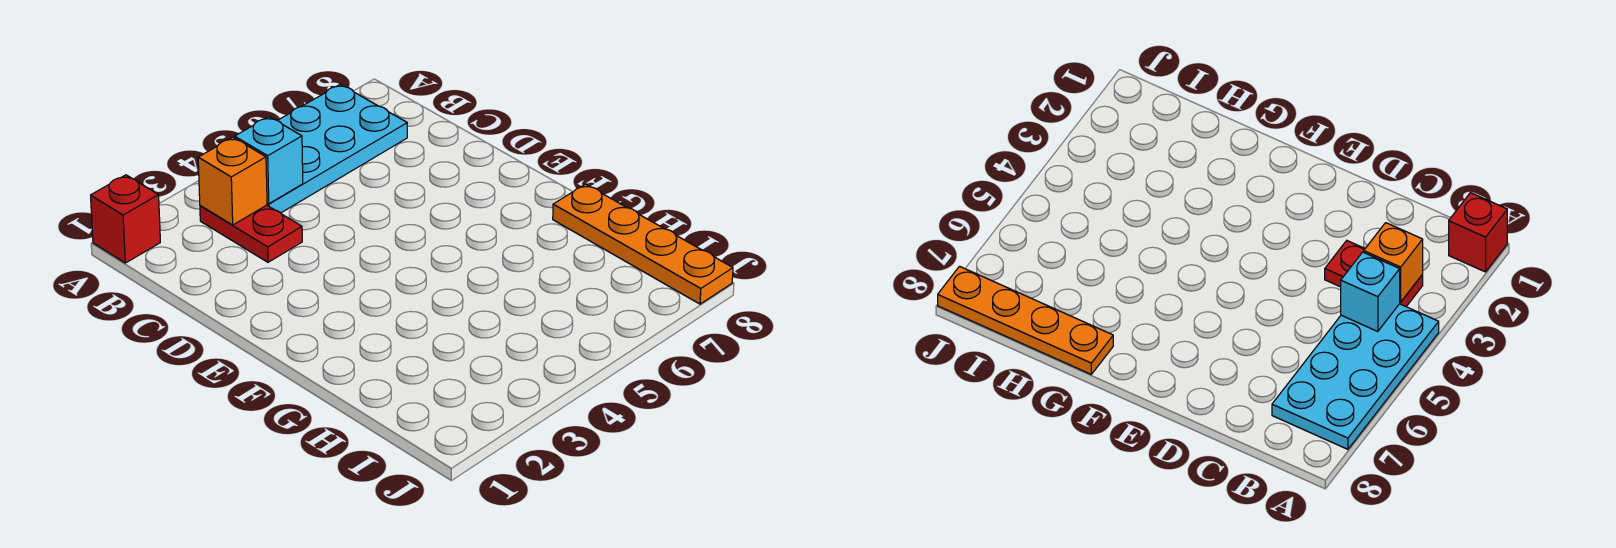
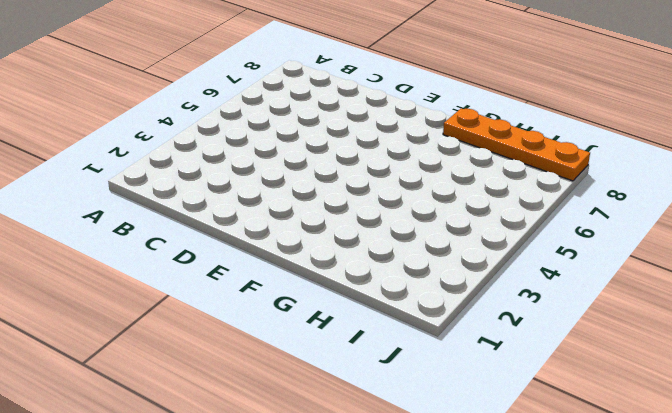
none -> red 1x1 brick [91,175,160,263]
none -> cyan 2x4 plate [267,84,407,213]

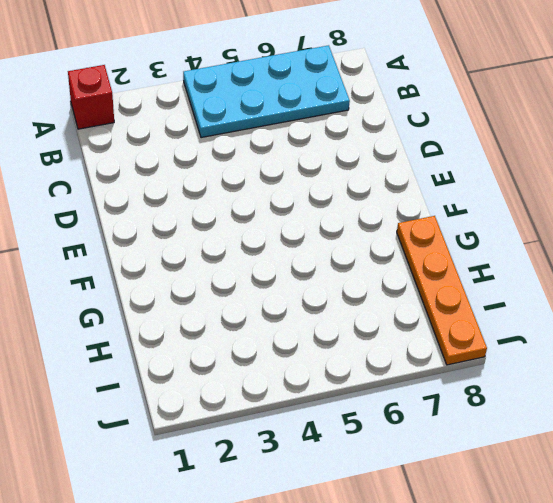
none -> red 1x2 plate [200,205,302,262]
none -> orange 1x1 brick [198,137,267,225]

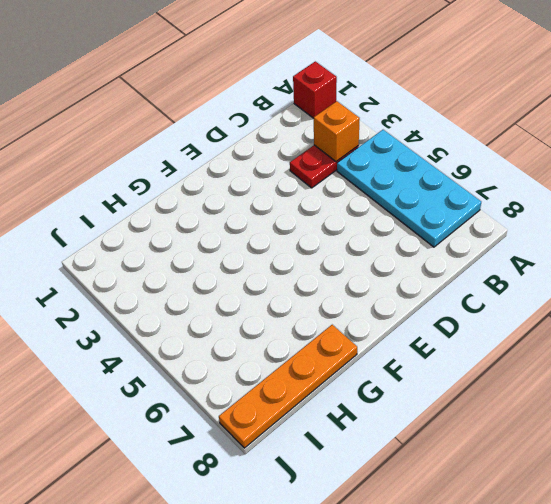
none -> cyan 1x1 brick [235,117,303,204]

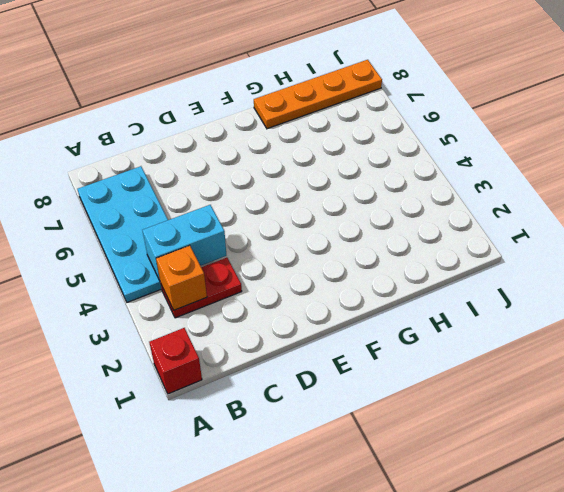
cyan 1x2 brick [142,205,226,280] -> cyan 1x1 brick [235,117,303,204]

